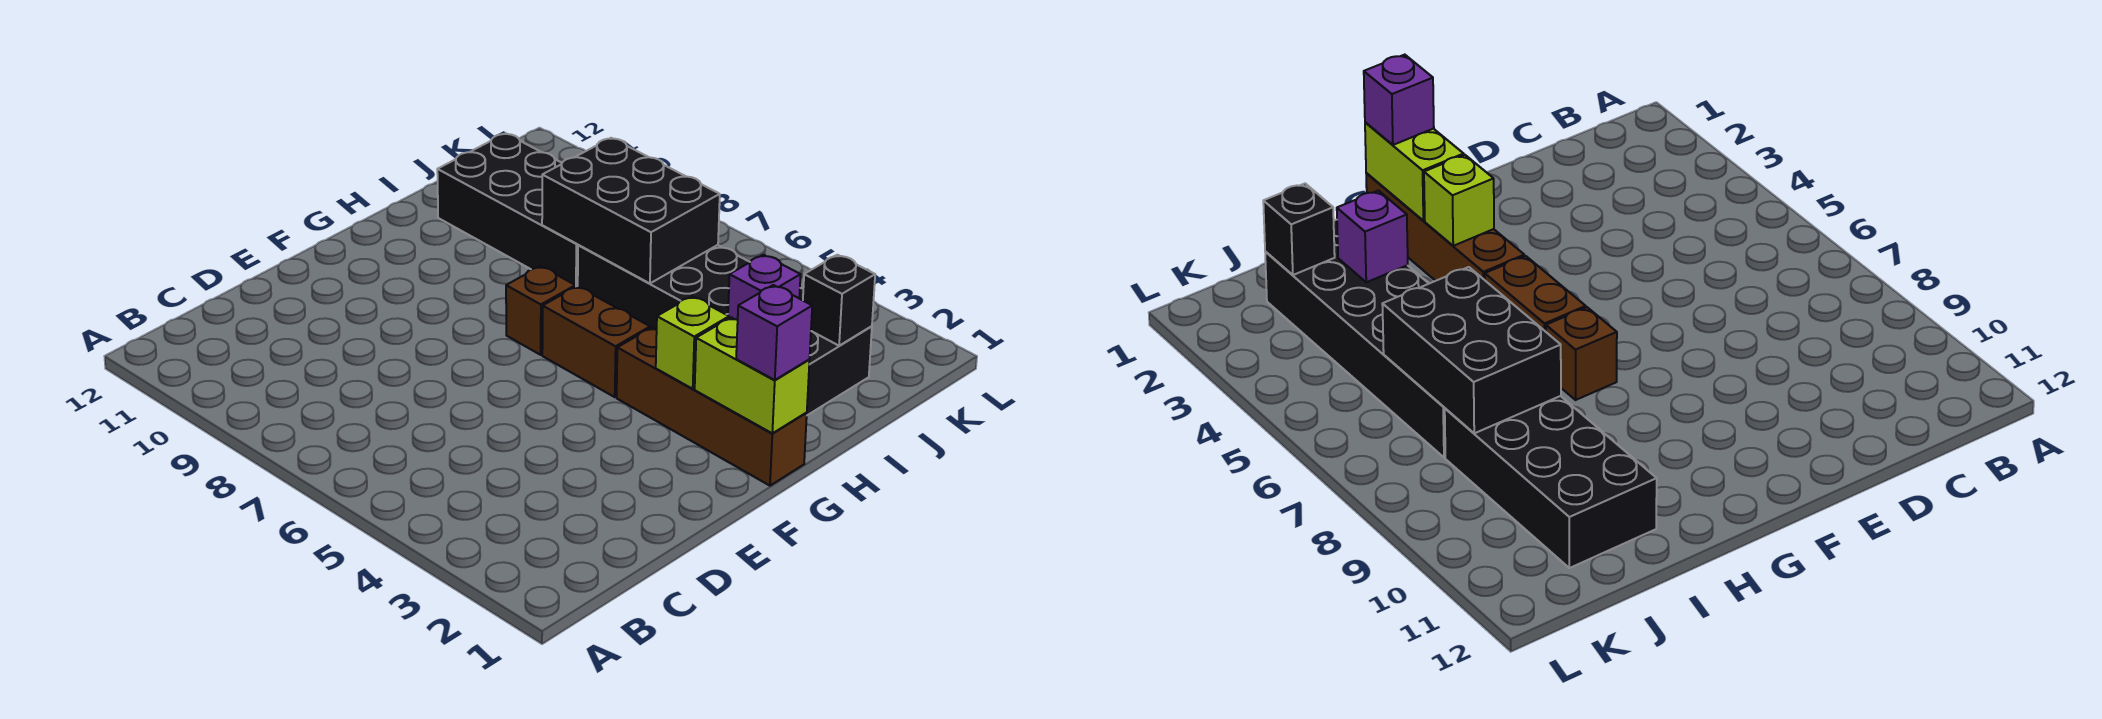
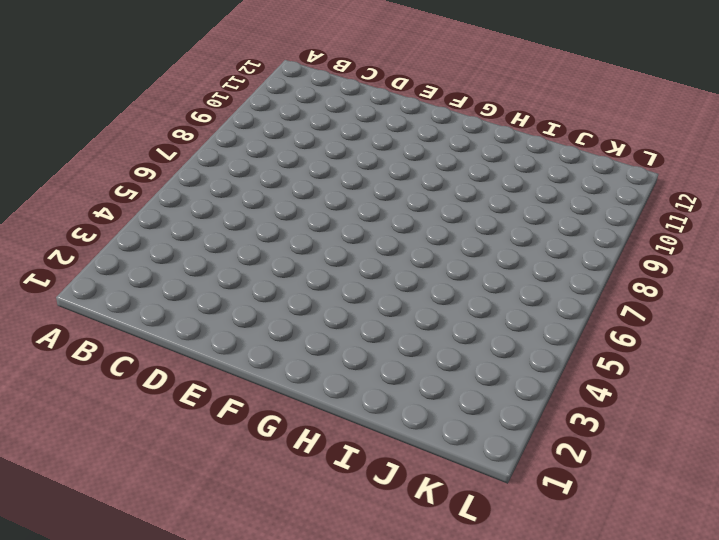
none -> brown 1x4 brick [617,328,807,486]
none -> brown 1x2 brick [542,286,650,397]

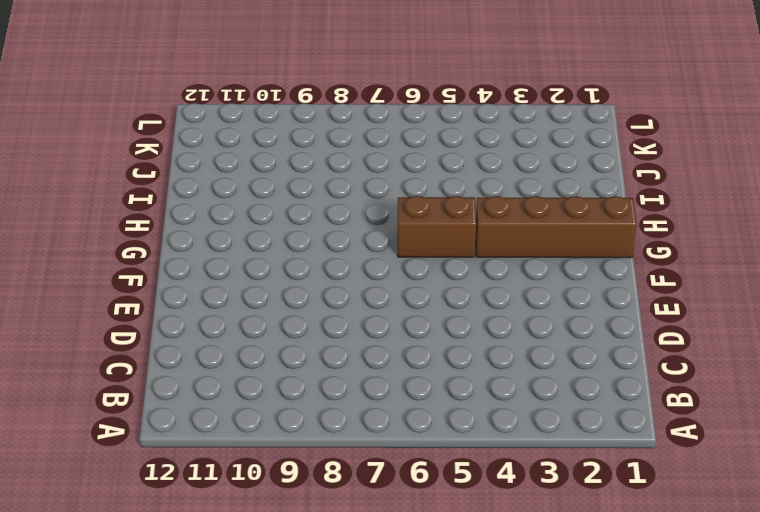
none -> brown 1x1 brick [506,266,575,355]
none -> black 2x6 brick [578,245,872,415]

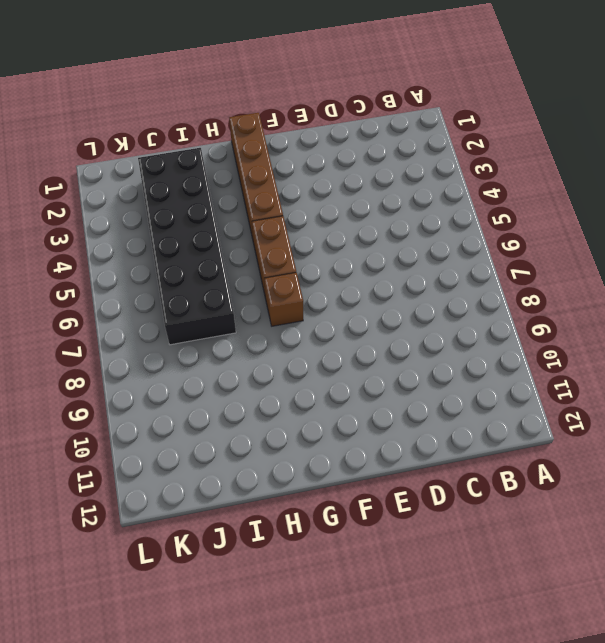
none -> black 2x4 brick [437,133,578,287]
none -> lime 1x2 brick [695,317,809,433]

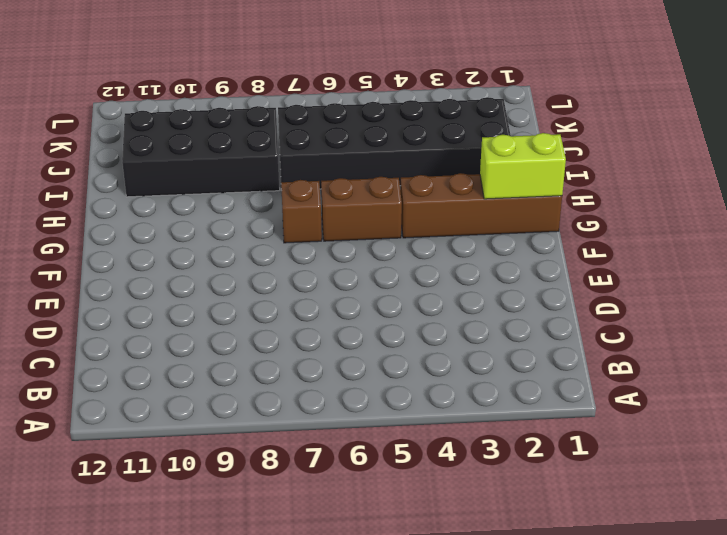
none -> lime 1x1 brick [656,296,729,389]
none -> purple 1x1 brick [728,255,801,320]

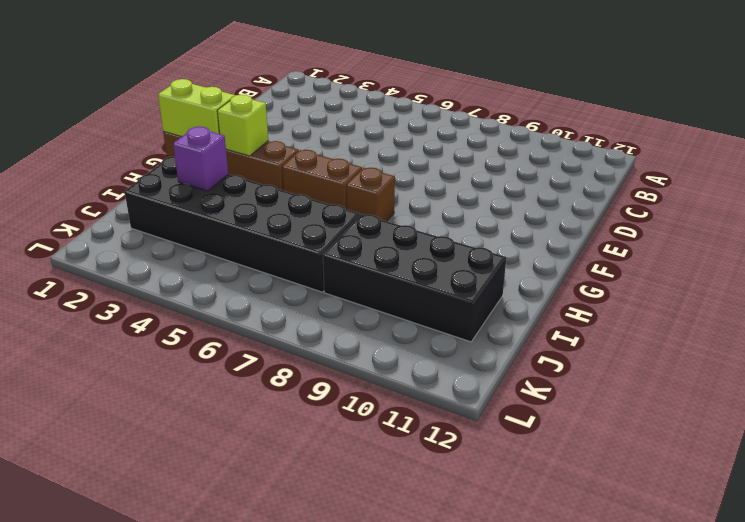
none -> black 2x3 brick [542,138,720,283]
none -> black 1x1 brick [803,255,875,346]

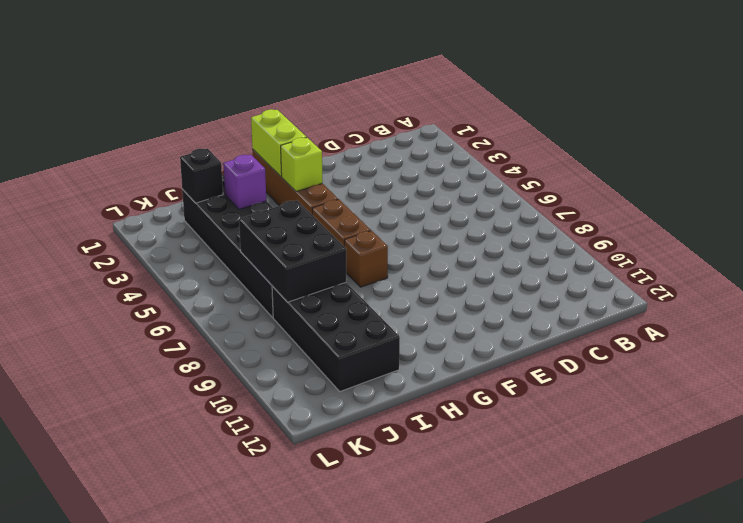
none -> purple 1x1 brick [736,285,812,380]

